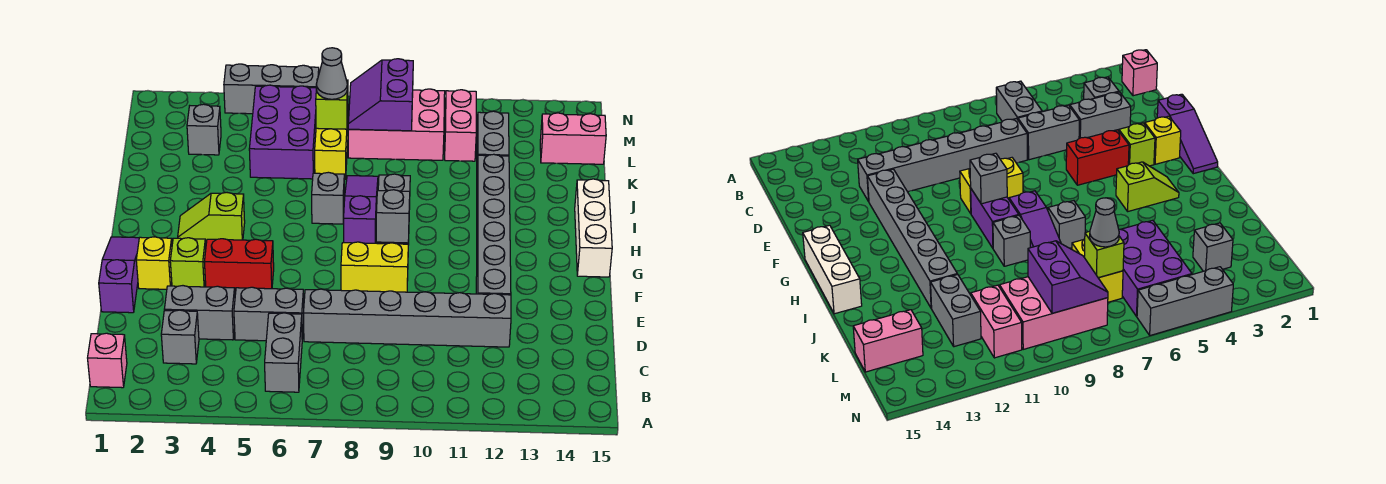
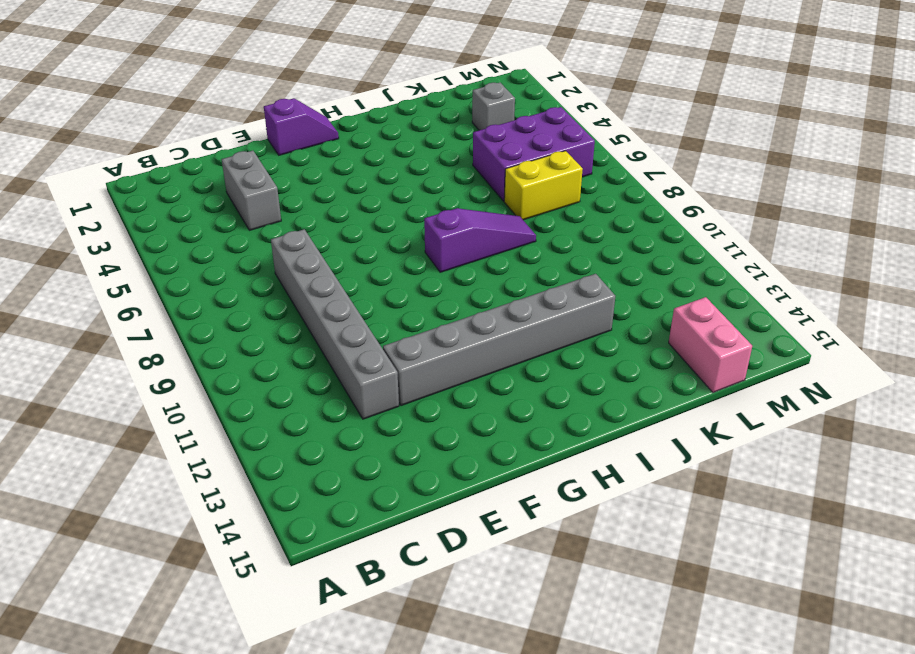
purple 1x2 slope [264,98,339,155] -> purple 1x3 slope [99,237,139,313]
none -> pink 1x1 brick [88,333,127,388]
none -> grey 1x2 brick [265,313,302,392]
none -> grey 1x1 brick [161,310,199,364]
none -> grey 1x2 brick [234,287,304,341]

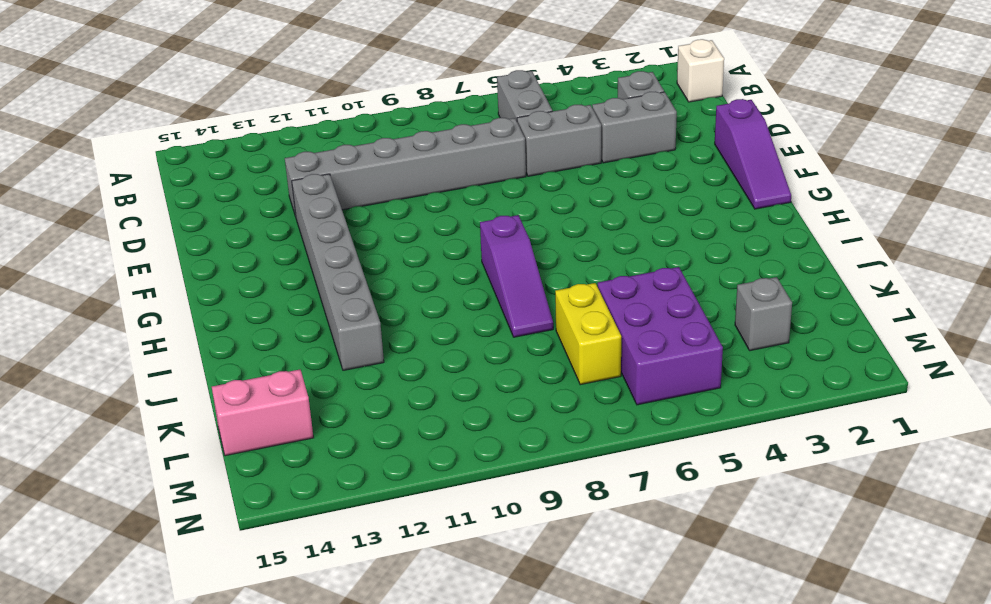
white 1x1 brick [677,39,724,102] -> pink 1x1 brick [88,333,127,388]
none -> yellow 1x1 brick [136,237,172,289]
none -> lime 1x1 brick [170,238,206,287]
none -> red 1x2 brick [205,239,274,291]
none -> yellow 1x2 brick [341,242,408,292]

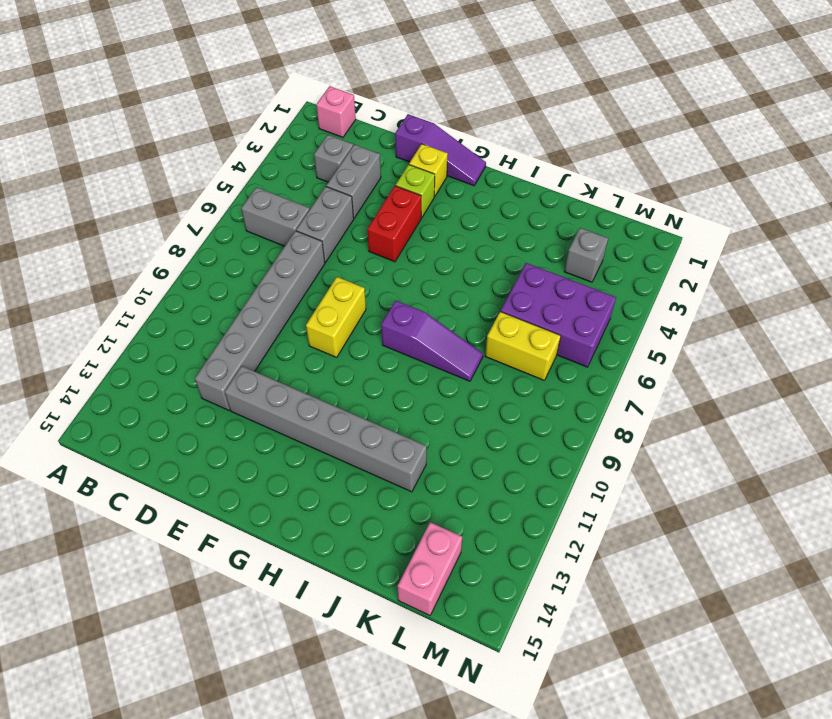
none -> purple 1x2 brick [971,189,1019,248]
none -> white 1x3 brick [575,179,612,277]
none -> lime 1x2 slope [178,193,245,243]
none -> grey 1x1 brick [312,172,344,224]

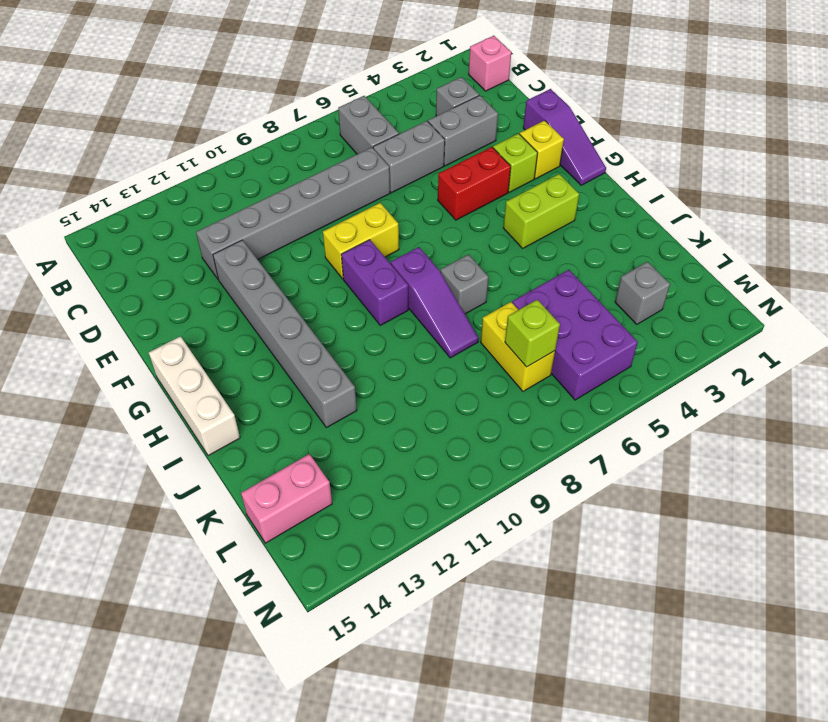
lime 1x2 brick [503,174,579,248] -> lime 1x2 slope [178,193,245,243]
none -> grey 1x1 brick [378,174,410,209]
none -> grey 1x2 brick [477,111,509,164]
none -> pink 2x3 brick [348,89,445,160]
none -> pink 1x2 brick [445,90,476,161]

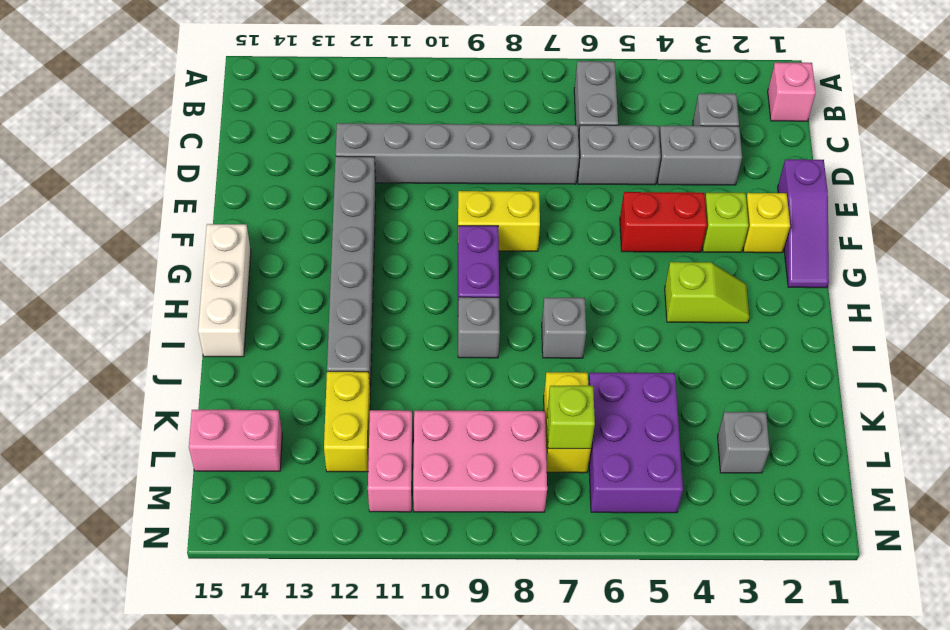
yellow 1x2 brick [324,371,370,472] -> grey 1x2 brick [477,111,509,164]
none -> purple 1x3 slope [343,176,378,243]
none -> grey 1x3 brick [224,64,319,114]
none -> grey 1x1 brick [376,190,410,243]
none -> purple 2x2 slope [348,59,413,131]

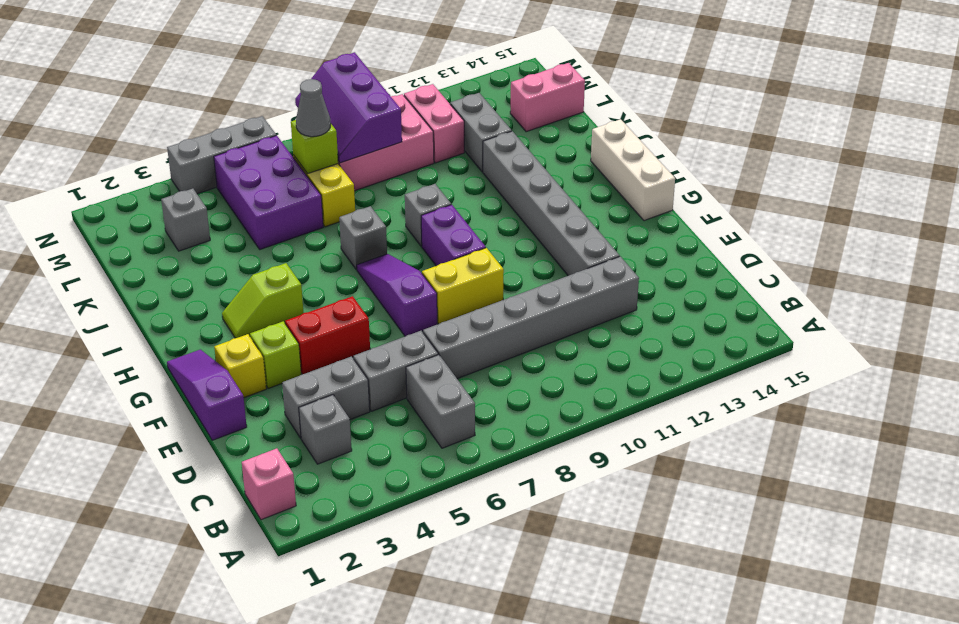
purple 1x3 slope [357,254,437,336] -> purple 1x3 slope moved to [343,176,378,243]
purple 2x3 slope [295,52,402,163] -> purple 2x2 slope [348,59,413,131]
none -> grey 1x1 brick [376,190,410,243]

